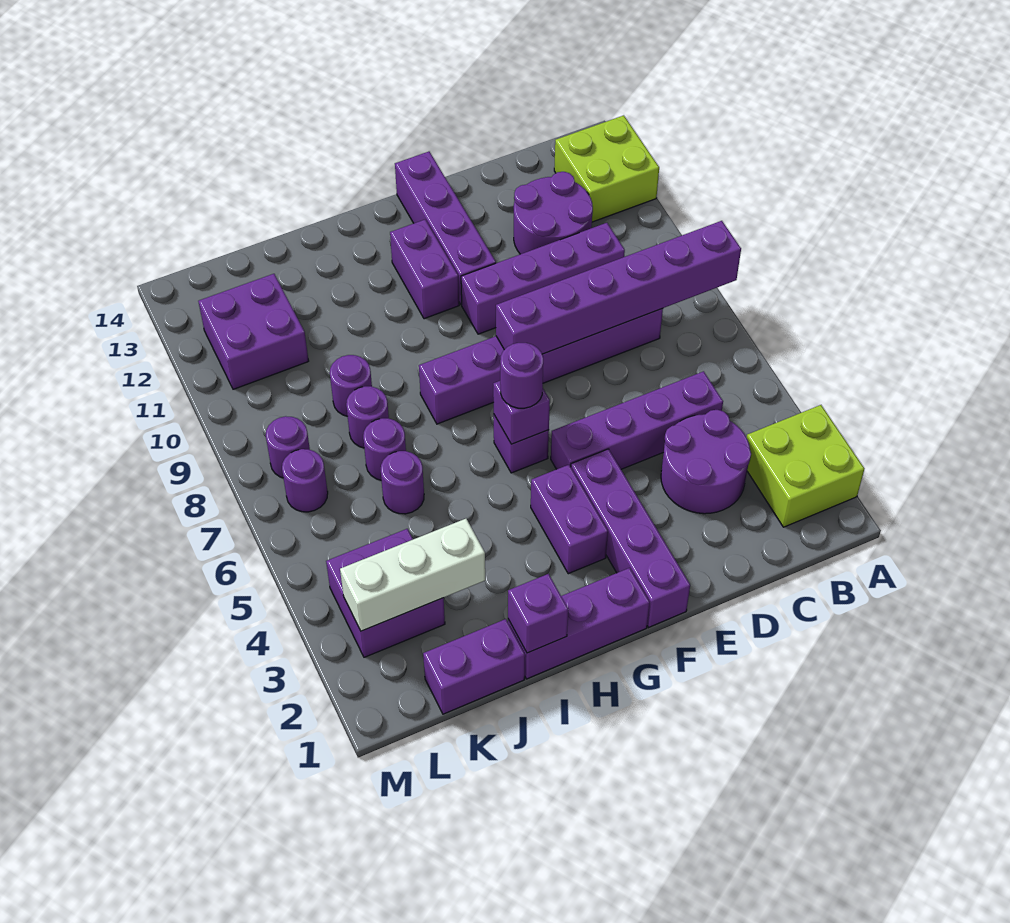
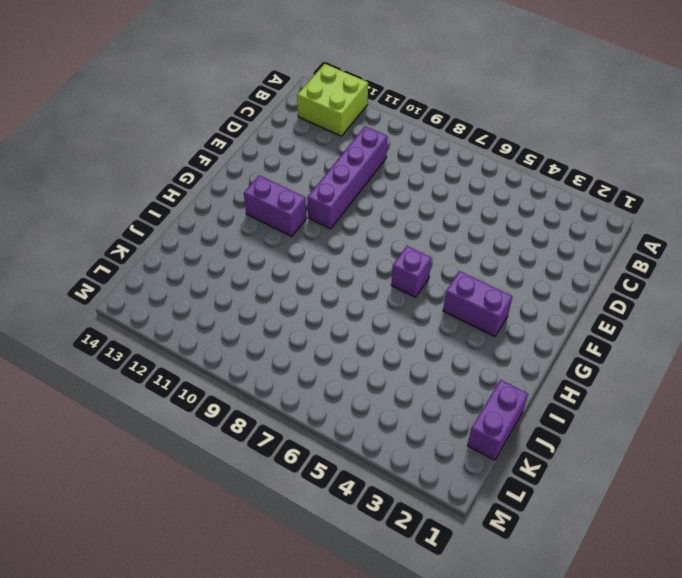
none -> lime 2x2 brick [747,405,864,527]
none -> purple 2x2 round brick [661,410,751,514]
none -> purple 1x4 brick [551,371,723,469]

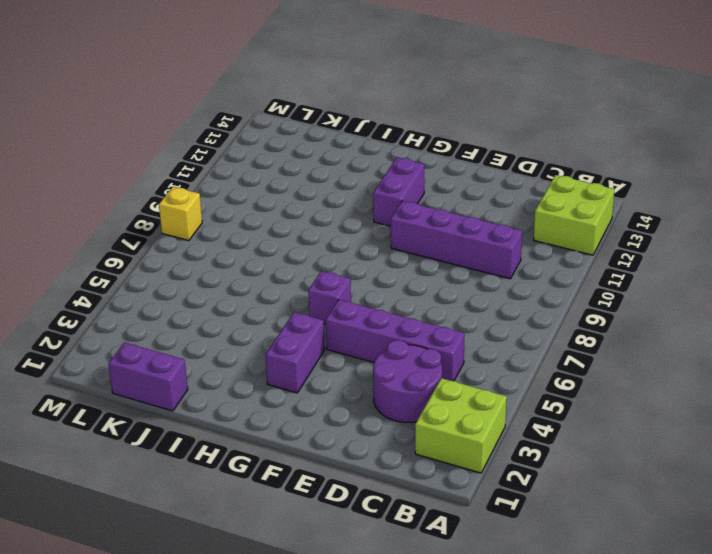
yellow 1x1 brick [159,187,202,241] -> none
none -> purple 1x6 brick [419,308,663,424]
none -> purple 2x2 round brick [514,172,593,254]
none -> purple 1x4 brick [571,449,690,628]

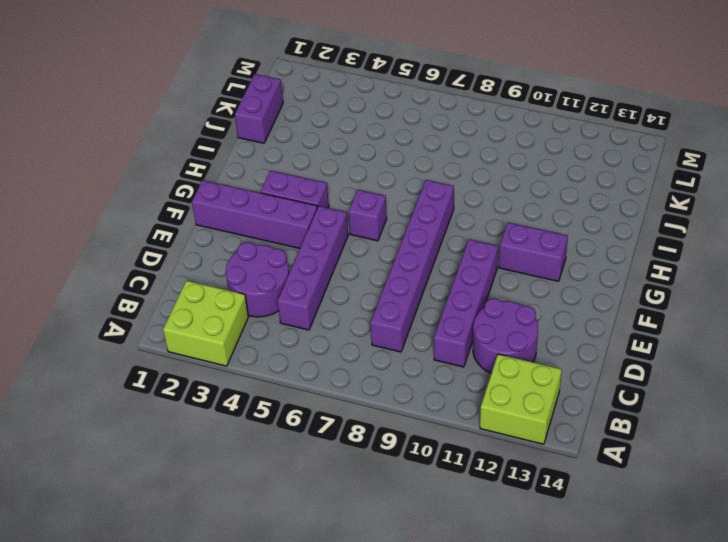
none -> purple 1x4 brick [395,152,496,305]
none -> purple 1x3 brick [508,568,650,679]
none -> purple 1x1 round brick [381,451,424,514]

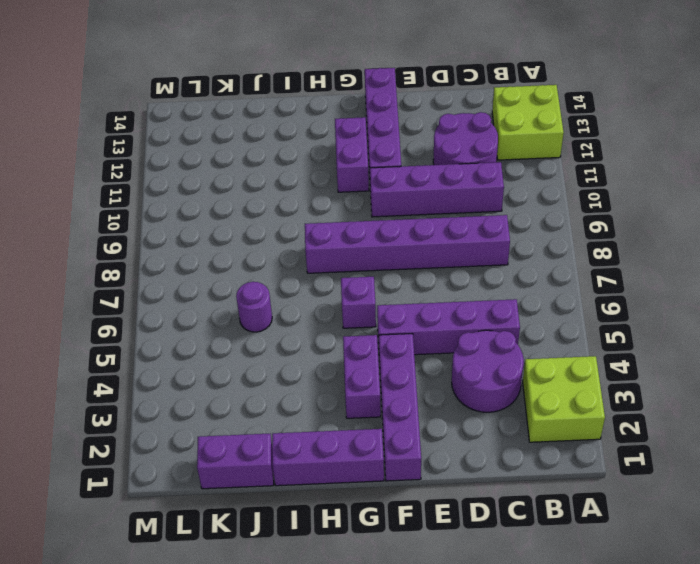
none -> purple 1x1 round brick [363,418,406,480]
none -> purple 1x1 round brick [346,386,389,448]
none -> purple 1x1 round brick [330,355,372,416]

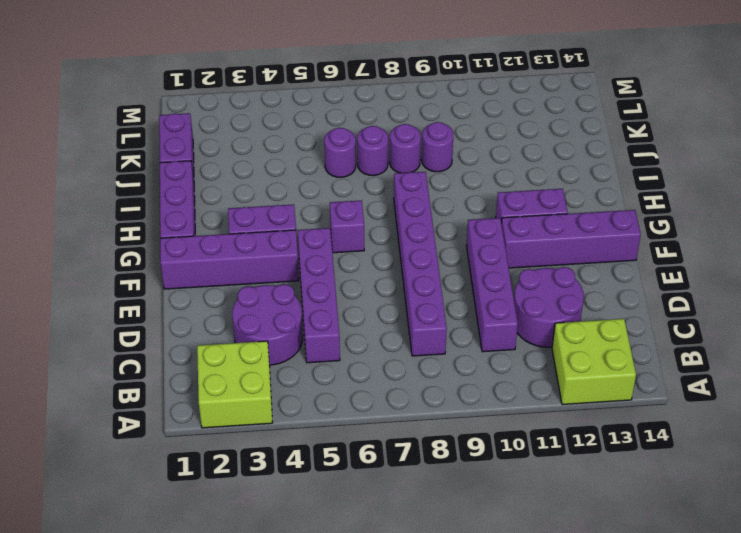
none -> purple 2x2 brick [326,529,445,657]
none -> purple 2x2 brick [198,274,309,389]
none -> purple 1x1 round brick [282,449,328,512]

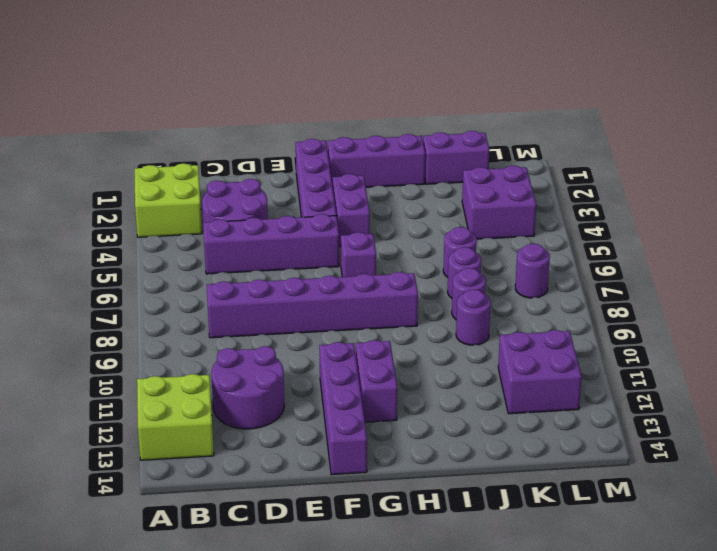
none -> purple 1x4 brick [461,223,625,334]
none -> purple 1x1 round brick [266,416,310,478]
none -> purple 1x6 brick [496,221,741,354]

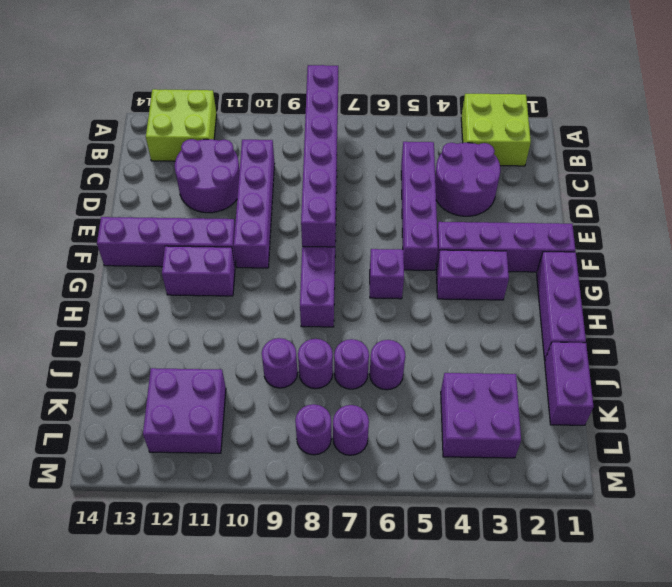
none -> purple 1x1 brick [493,381,550,444]
none -> purple 1x1 brick [508,574,568,653]
none -> white 1x3 brick [340,519,485,631]

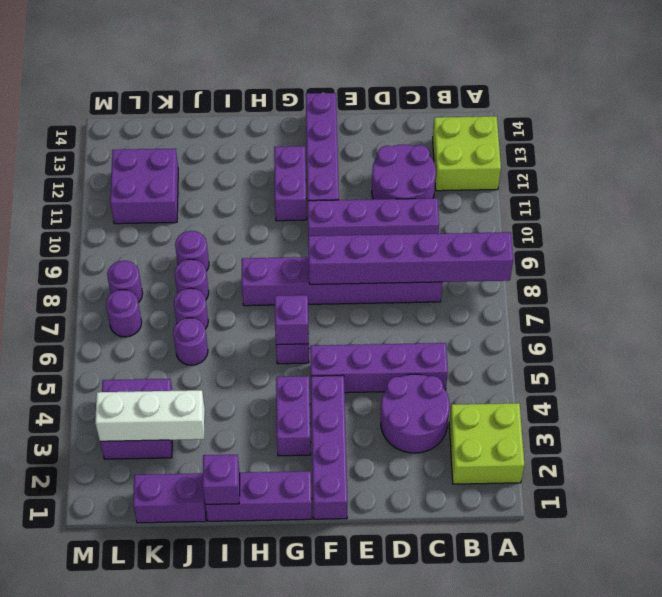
none -> purple 1x1 round brick [500,343,543,408]

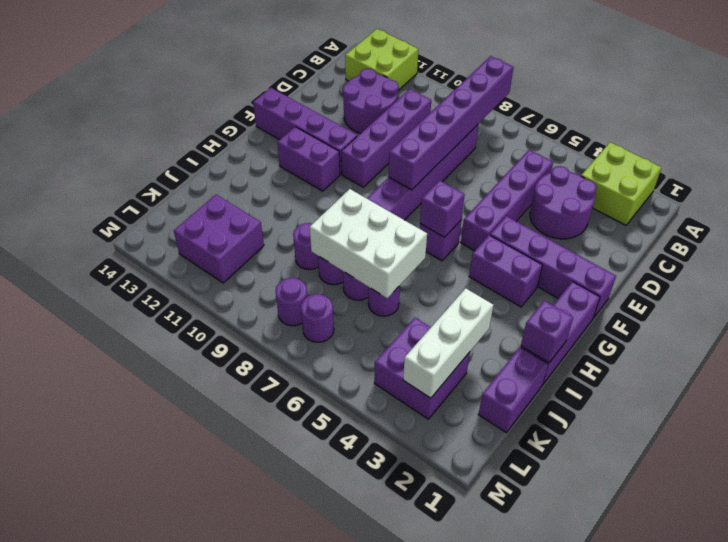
white 2x3 brick [310,189,427,298] -> none
none -> purple 1x1 round brick [500,343,543,408]

